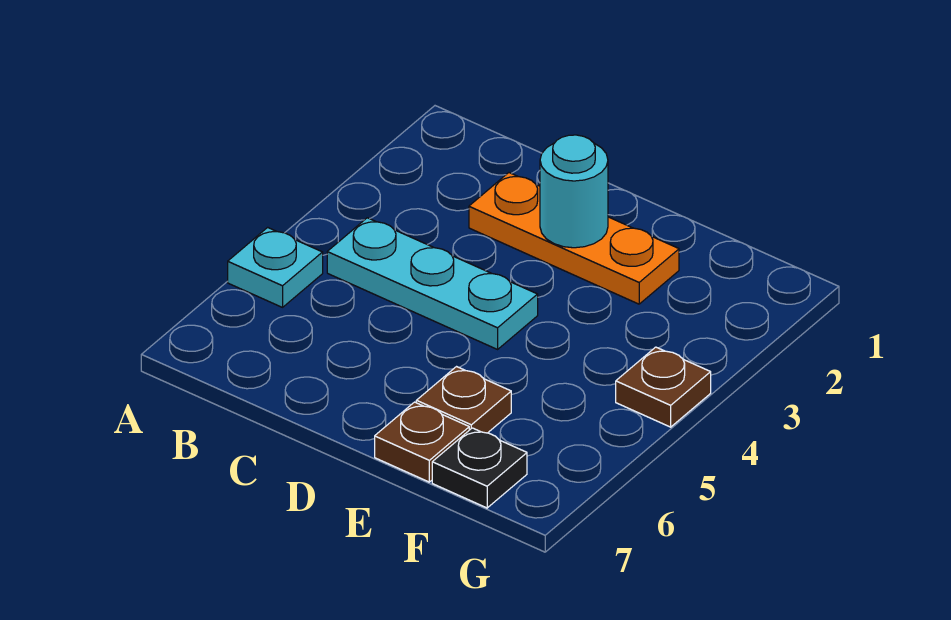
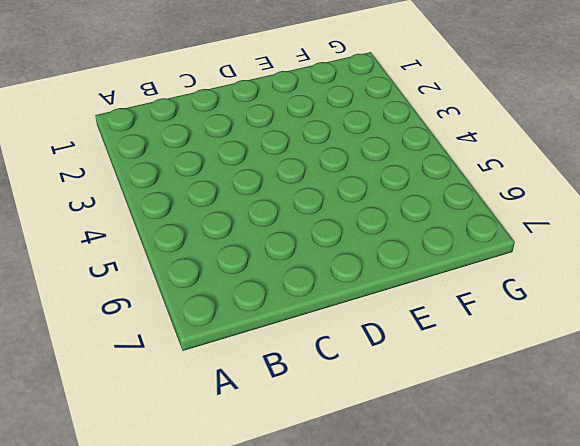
none -> cyan 1x1 plate [228,227,323,307]
none -> cyan 1x3 plate [327,218,538,349]

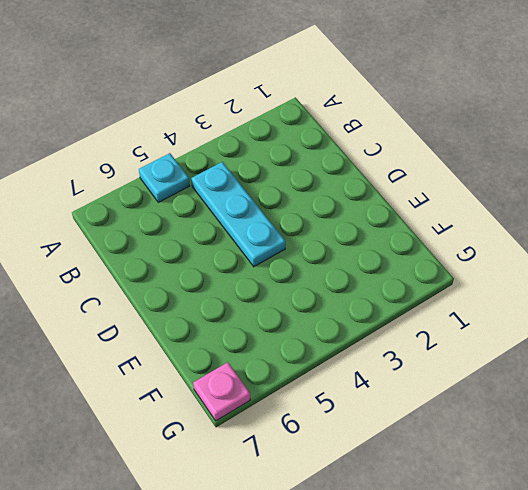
pink 1x1 plate [193,362,250,421] -> none
none -> orange 1x3 plate [469,173,679,304]
none -> brown 1x1 plate [416,367,511,433]

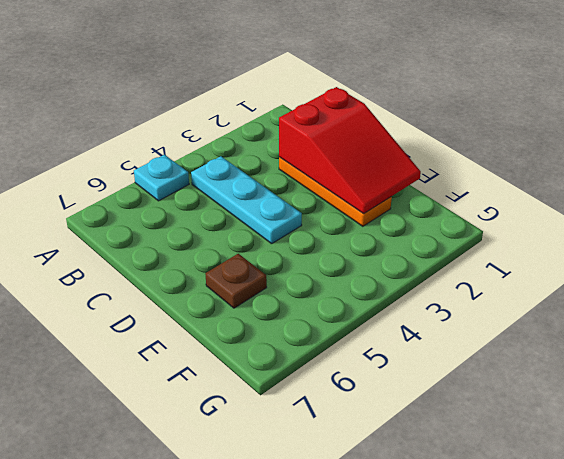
red 2x3 slope [279,87,421,213] -> cyan 1x1 round brick [540,135,608,248]
none -> brown 1x1 plate [375,402,469,482]
none -> black 1x1 plate [432,428,527,508]

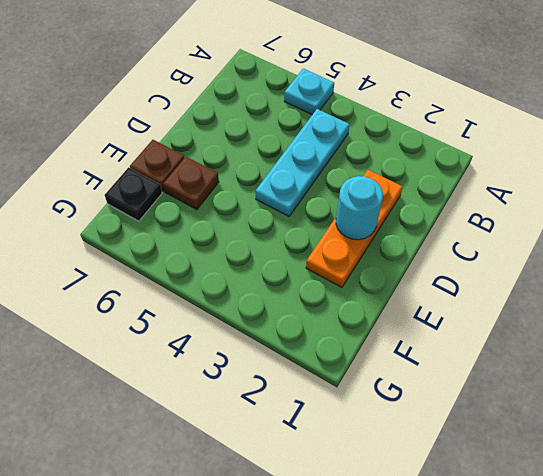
none -> brown 1x1 plate [616,347,711,427]

